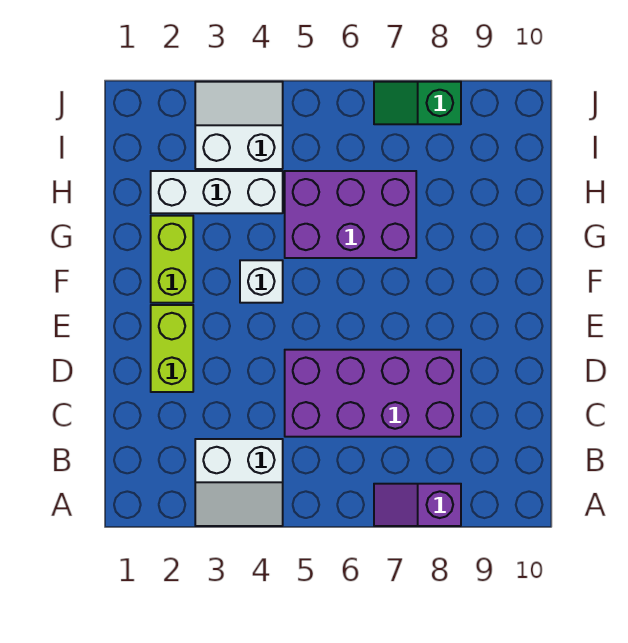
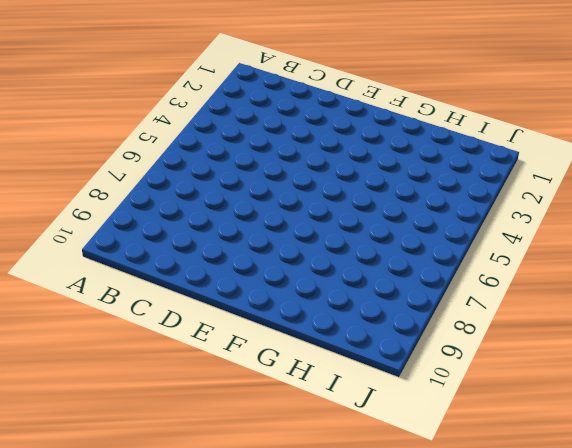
none -> white 2x2 slope [195,439,283,526]
none -> purple 1x2 slope [374,484,461,526]

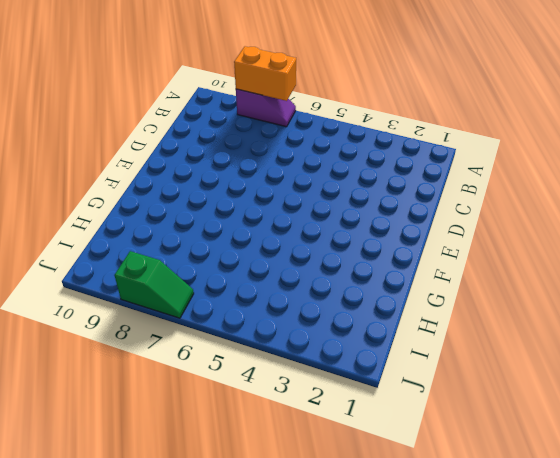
orange 1x2 brick [234,46,296,101] -> none
none -> white 2x2 slope [195,439,283,526]
none -> purple 2x4 brick [285,350,461,437]

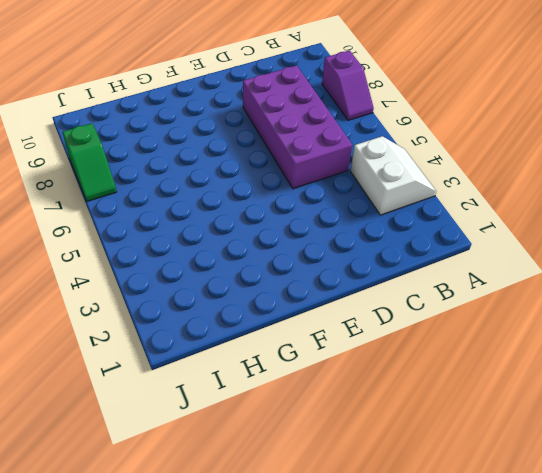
none -> lime 1x2 brick [151,305,193,392]
none -> lime 1x2 brick [151,216,193,303]

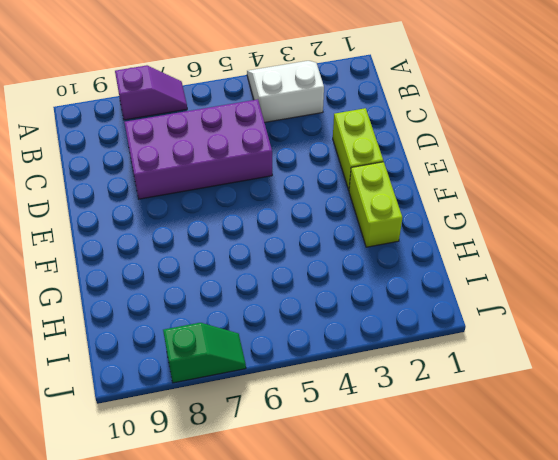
none -> white 1x1 brick [240,260,283,303]
none -> purple 2x3 brick [285,171,416,258]

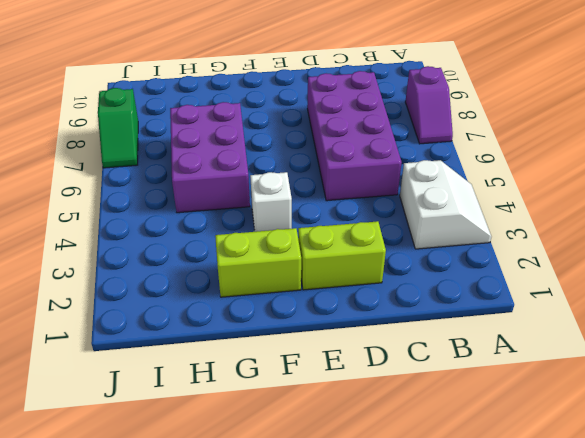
none -> white 1x3 brick [151,171,283,213]
none -> white 2x2 slope [195,82,283,169]

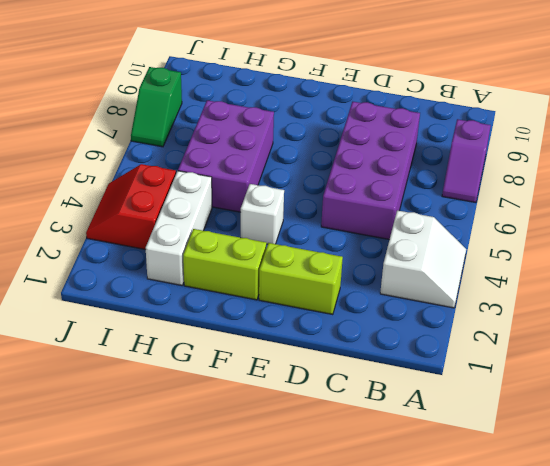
red 2x2 slope [86,164,176,250] -> white 2x2 slope [195,82,283,169]

